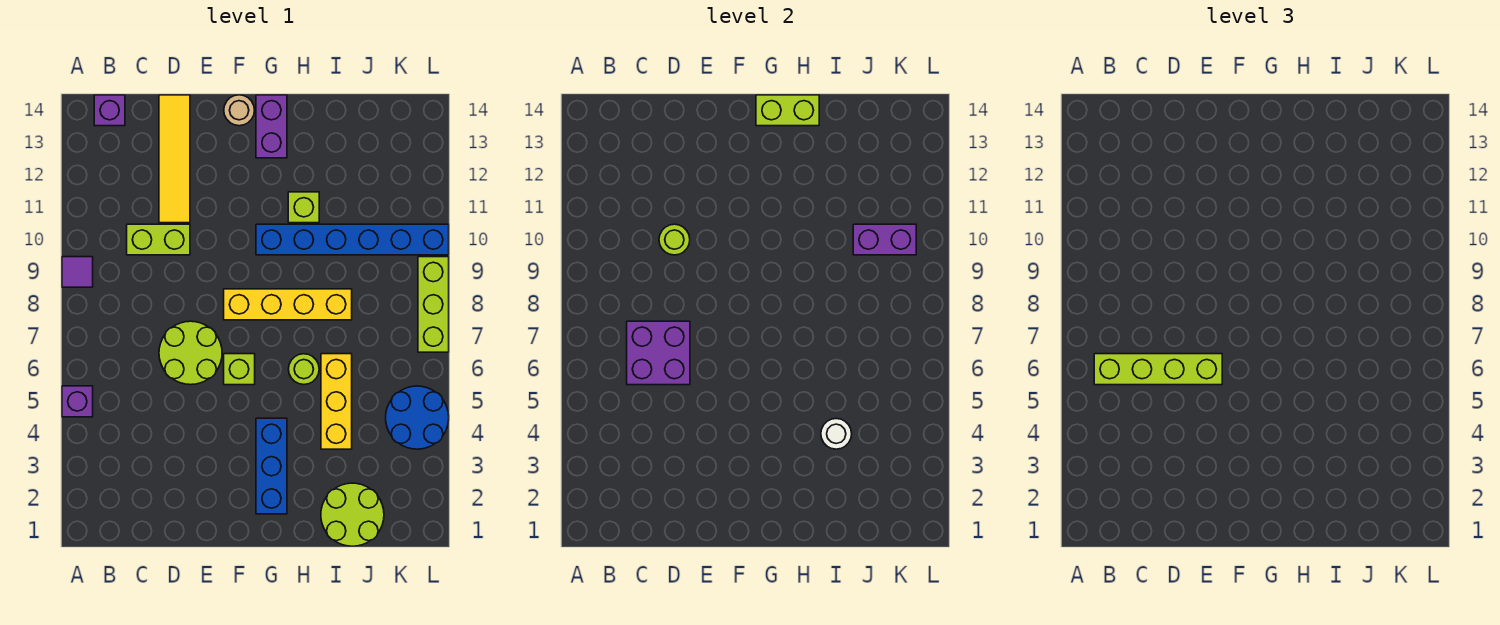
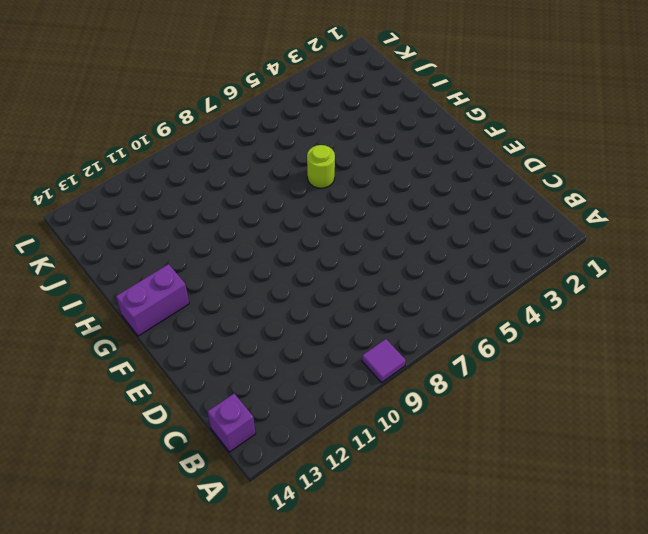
none -> purple 1x1 brick [62,386,93,417]
none -> lime 1x2 brick [127,224,190,255]
none -> lime 2x2 round brick [159,321,222,385]

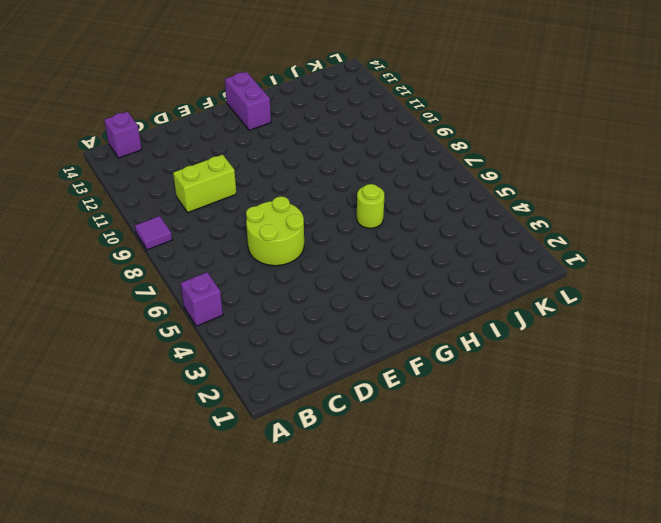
none -> yellow 1x4 tile [159,95,190,223]
none -> lime 1x1 brick [224,354,255,385]
none -> yellow 1x4 brick [224,289,352,320]

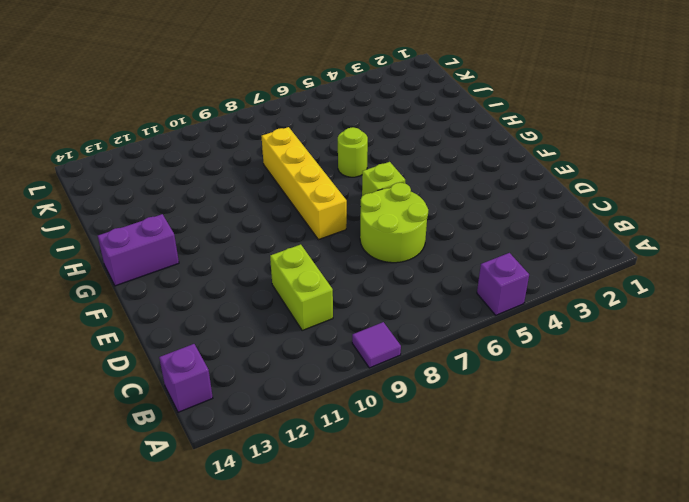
none -> yellow 1x4 tile [159,95,190,223]
none -> tan 1x1 round brick [224,95,255,126]
none -> blue 1x3 brick [256,418,287,514]

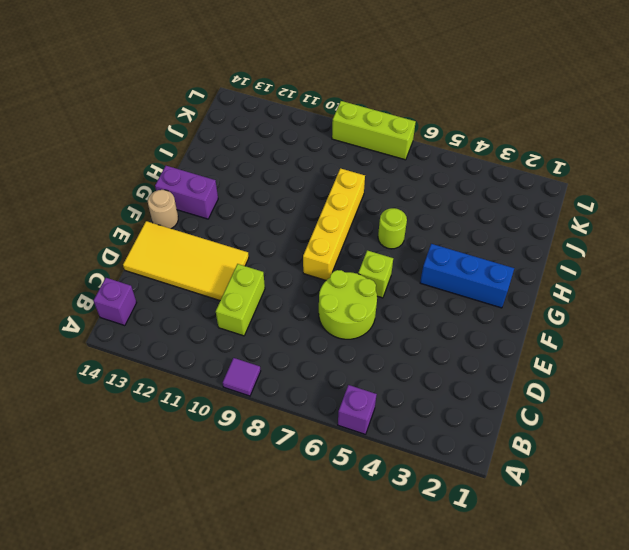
yellow 2x4 tile [123,221,249,300] -> yellow 1x4 tile [159,95,190,223]
none -> blue 1x6 brick [256,224,449,255]
none -> lime 1x1 brick [288,192,319,223]
none -> lime 2x2 round brick [321,483,384,546]

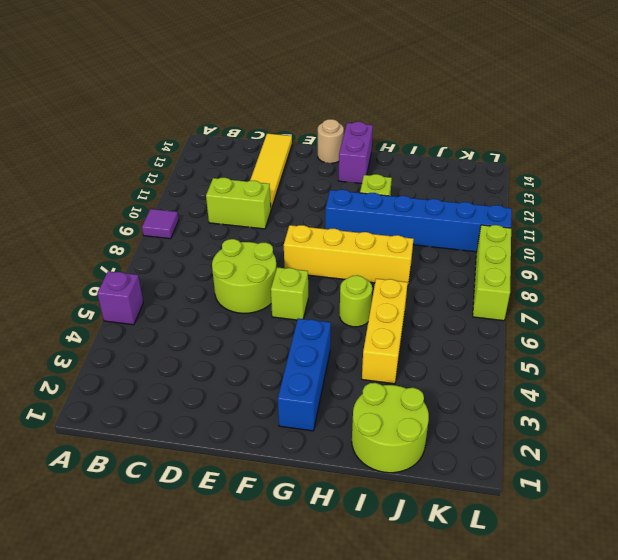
none -> purple 1x1 brick [94,95,125,126]
none -> blue 2x2 round brick [386,386,449,449]
none -> purple 2x2 brick [627,321,690,385]

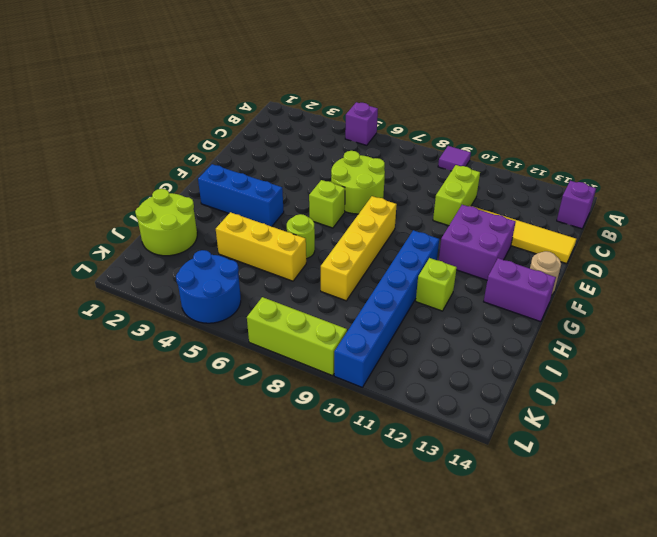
purple 2x2 brick [439,205,516,280] -> purple 2x2 brick moved to [627,321,690,385]
none -> lime 1x1 round brick [659,224,690,255]
none -> lime 1x2 brick [756,95,819,126]
none -> white 1x1 round brick [821,419,852,449]

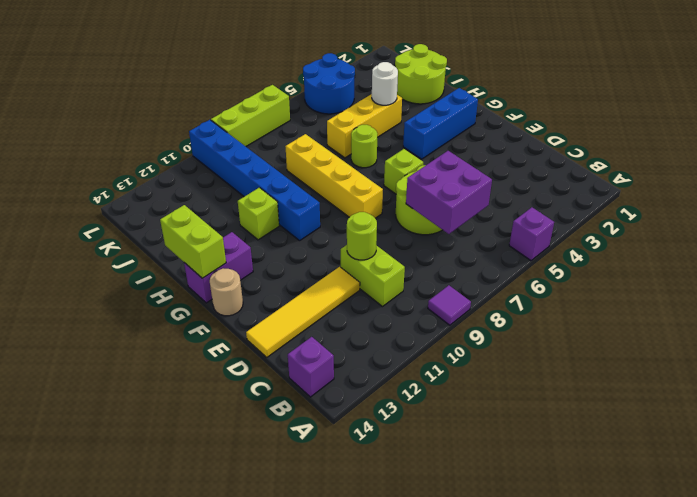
none -> purple 1x2 brick [853,224,916,255]
none -> lime 1x4 brick [1094,354,1222,385]

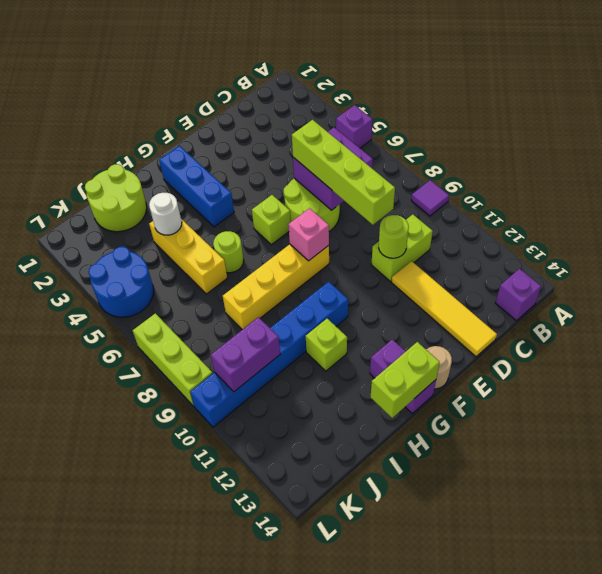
lime 1x4 brick [292,120,395,225] -> lime 1x4 brick turned to [1094,354,1222,385]
pink 1x1 brick [288,208,329,261] -> none

